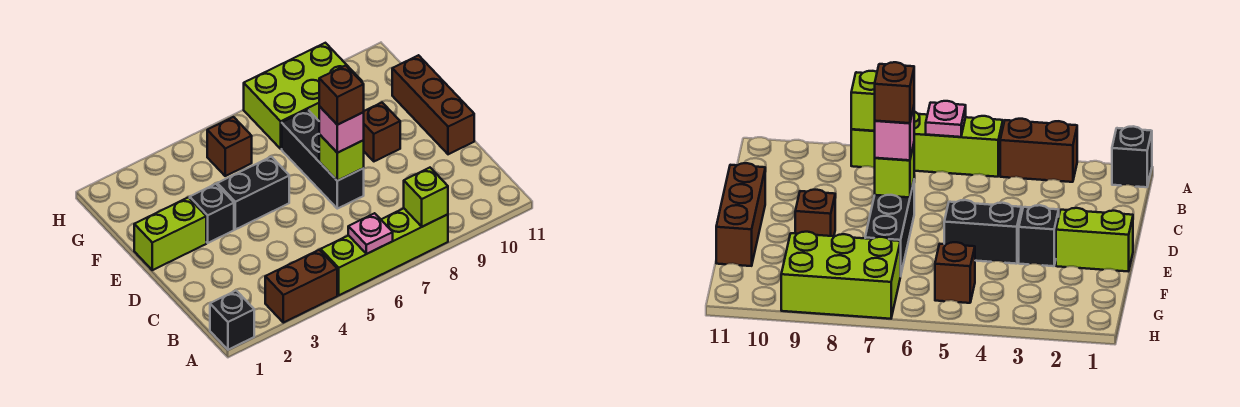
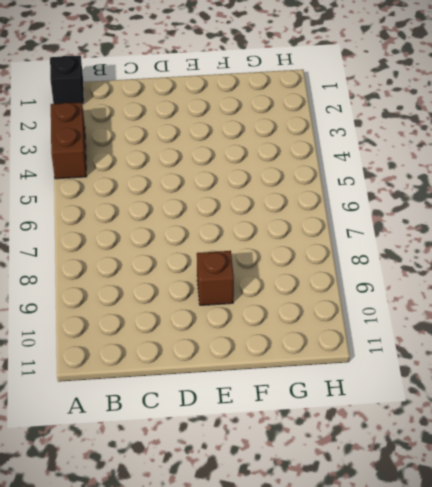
none -> lime 1x4 brick [321,208,448,295]
none -> black 1x3 brick [282,110,364,209]
none -> brown 1x3 brick [392,55,474,154]

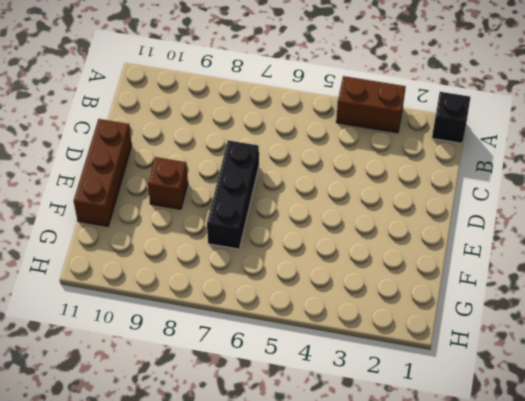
none -> lime 1x4 brick [321,208,448,295]
none -> lime 1x2 brick [134,197,206,270]
none -> black 1x1 brick [190,184,234,243]

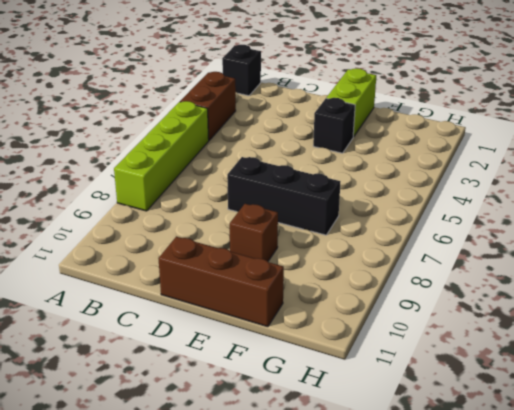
none -> black 1x2 brick [217,157,289,229]
none -> brown 1x1 brick [207,117,252,176]
none -> lime 2x3 brick [244,43,362,149]

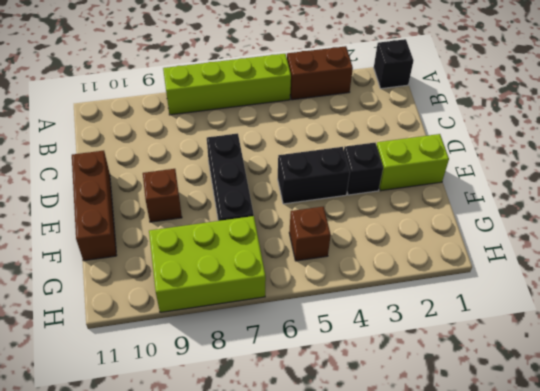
none -> pink 1x1 plate [348,213,393,254]
none -> lime 1x1 brick [404,168,448,227]
none -> lime 1x1 brick [319,134,364,181]

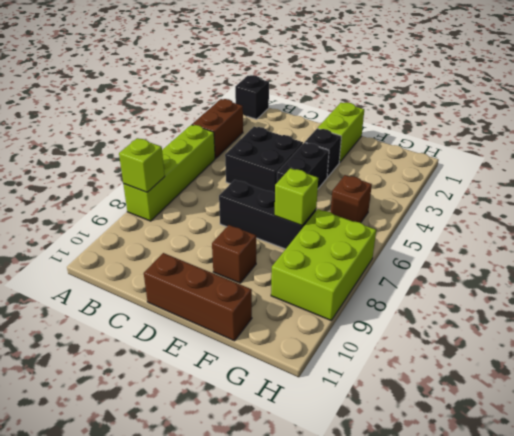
black 2x2 brick [225,127,303,193] -> none
lime 1x1 brick [275,168,318,226] -> lime 1x1 brick moved to [319,134,364,181]
none -> pink 1x1 plate [348,213,393,254]
none -> pink 1x1 brick [319,106,364,153]
none -> brown 1x1 brick [319,65,364,125]

